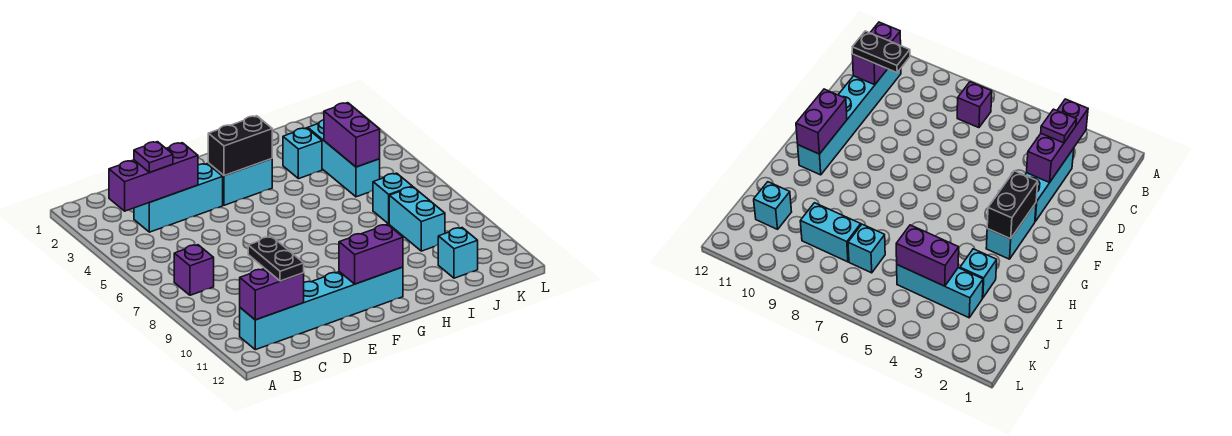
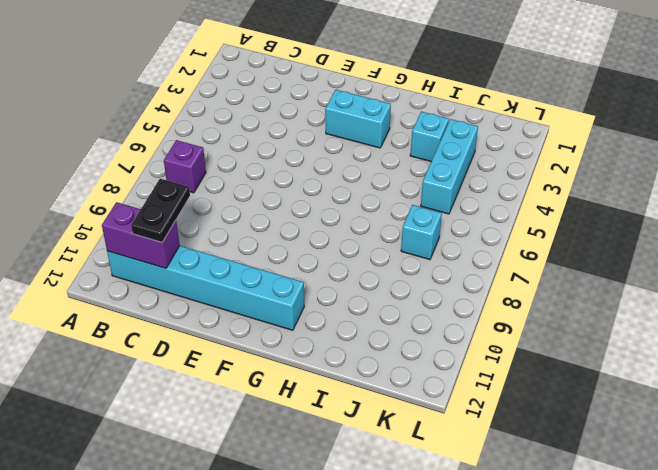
none -> cyan 1x3 brick [134,164,223,232]
none -> cyan 1x2 brick [389,187,445,251]
none -> cyan 1x1 brick [438,228,478,278]

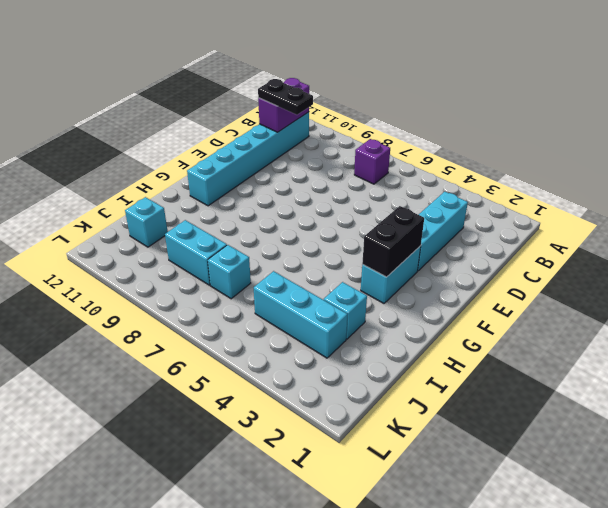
none -> purple 1x3 brick [109,143,198,211]
none -> purple 1x2 brick [339,224,403,284]
none -> purple 1x2 brick [324,103,380,167]

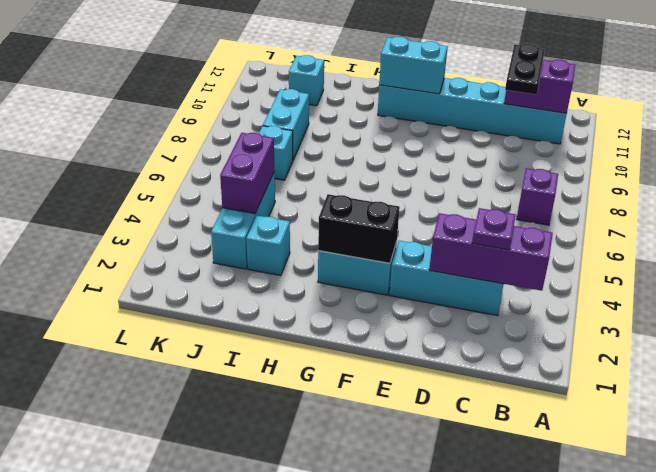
cyan 1x2 brick [379,37,448,94] -> purple 1x2 brick [339,224,403,284]

